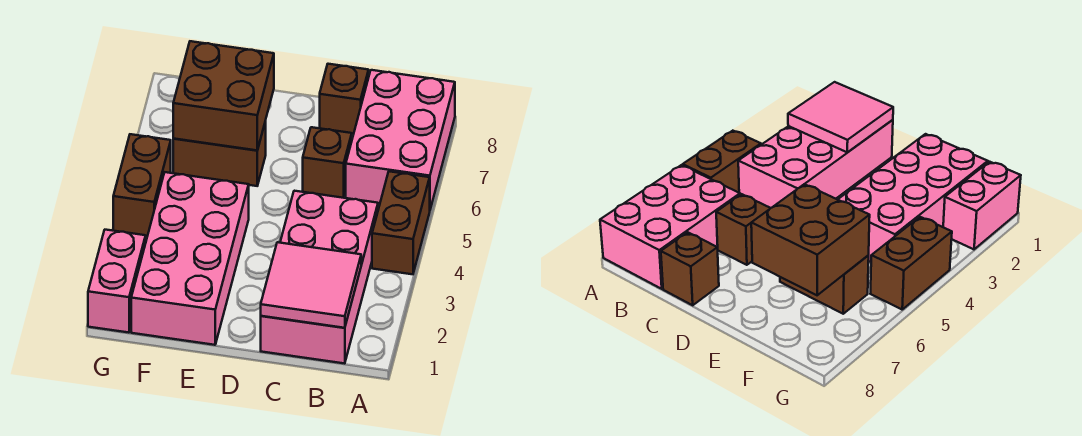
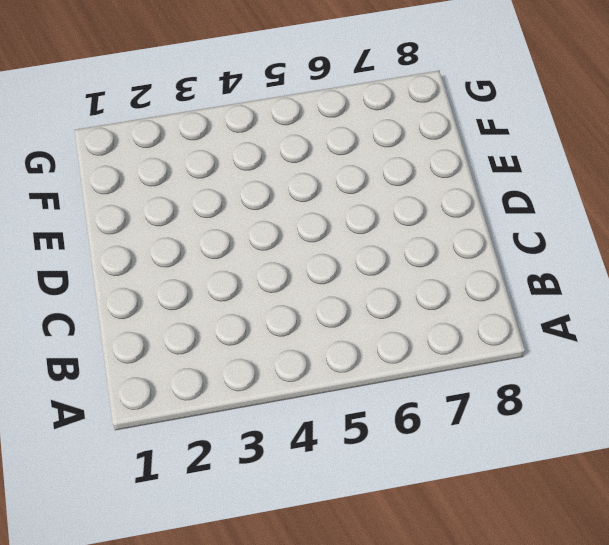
none -> brown 1x2 brick [372,171,430,274]
none -> pink 2x3 brick [346,70,455,209]

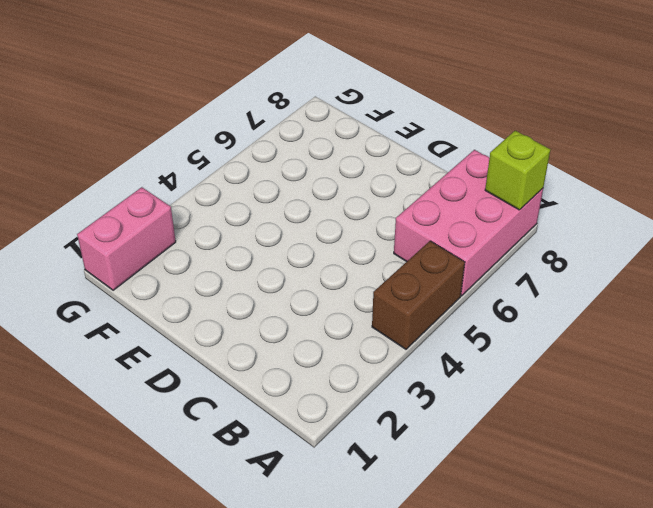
lime 1x1 brick [485,131,550,210] -> none
none -> pink 2x4 brick [261,191,378,364]
none -> brown 1x1 brick [303,127,352,198]

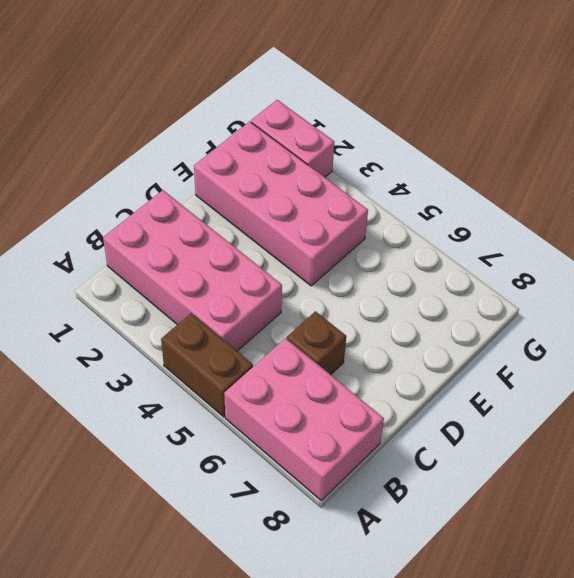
none -> brown 1x1 brick [320,64,369,134]
none -> brown 1x2 brick [173,121,266,186]

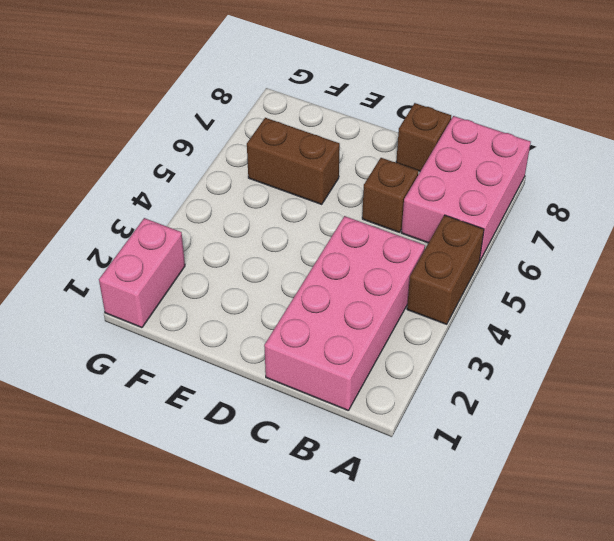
none -> pink 2x4 brick [131,172,249,345]
none -> brown 1x2 brick [113,134,171,236]

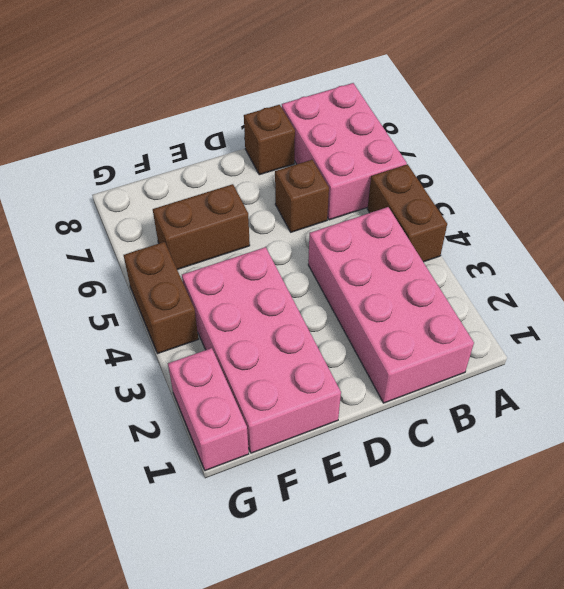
none -> pink 2x2 tile [261,242,361,328]
none -> brown 2x2 brick [173,41,274,150]

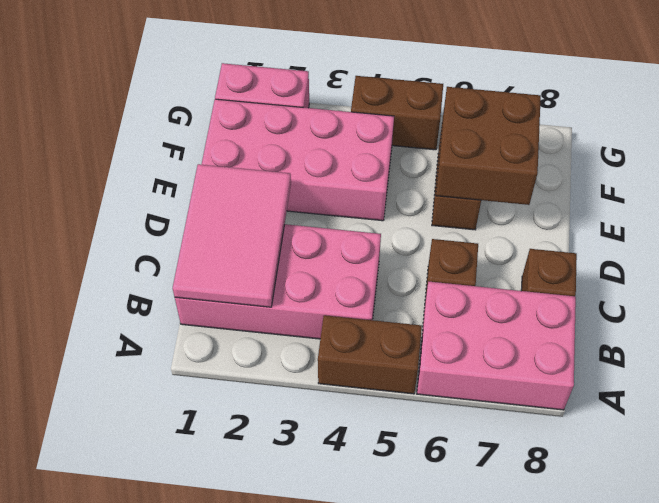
pink 2x3 tile [173,164,291,307] -> pink 2x2 tile [261,242,361,328]

